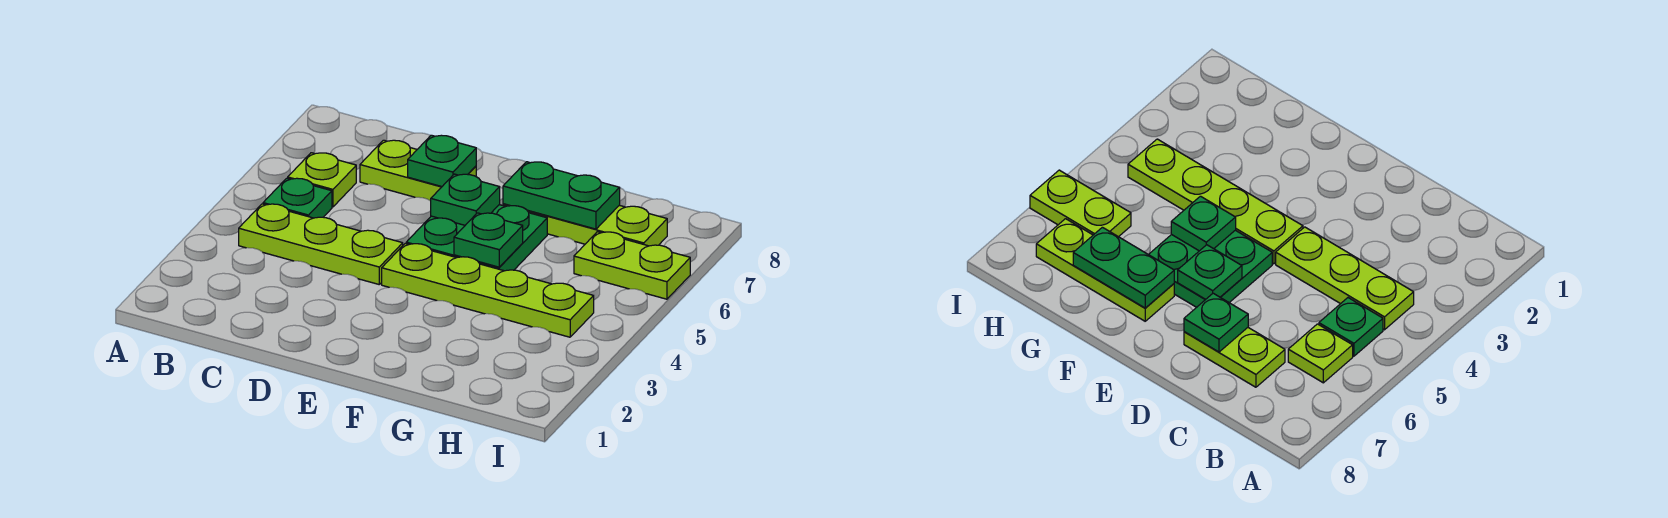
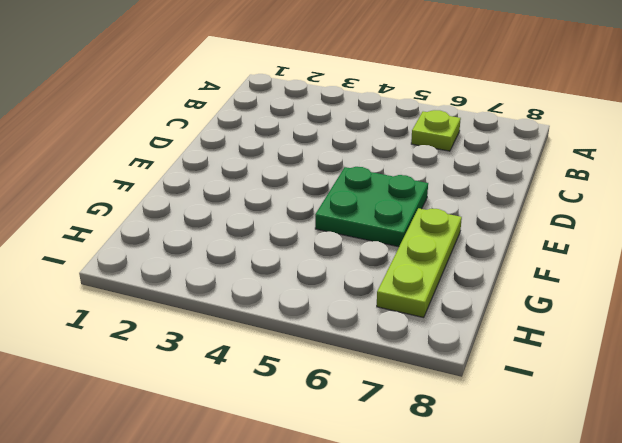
none -> lime 1x3 plate [239,204,403,284]
none -> green 1x1 plate [263,178,332,218]
none -> lime 1x2 plate [360,140,476,201]

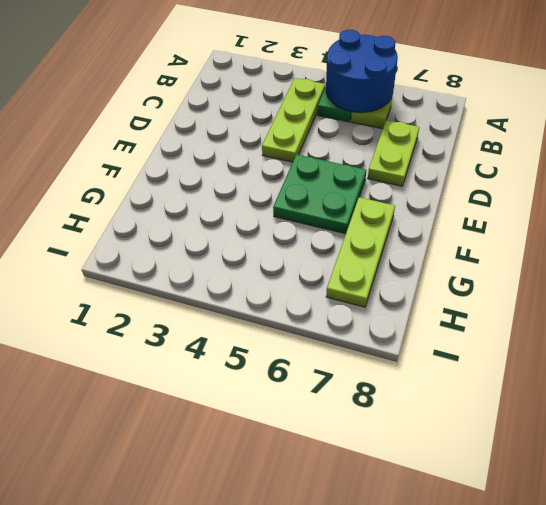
blue 2x2 round brick [326,30,398,113] -> none
none -> lime 1x4 plate [382,243,594,337]
none -> lime 1x2 plate [574,232,690,299]
none -> green 1x1 plate [408,135,476,187]

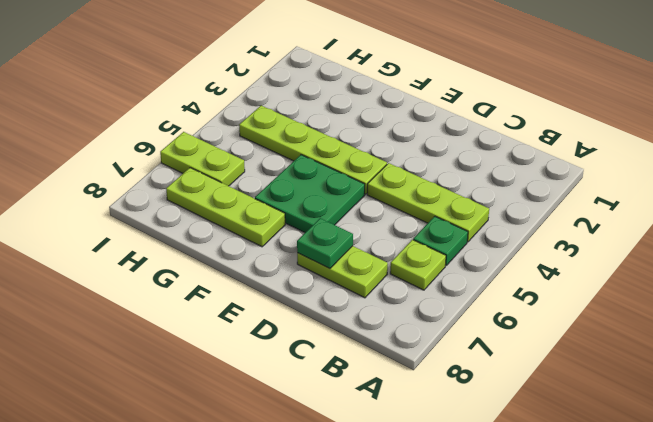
none -> green 1x1 plate [431,174,500,225]
none -> green 1x1 plate [454,213,523,267]
none -> green 1x2 plate [503,162,620,229]

